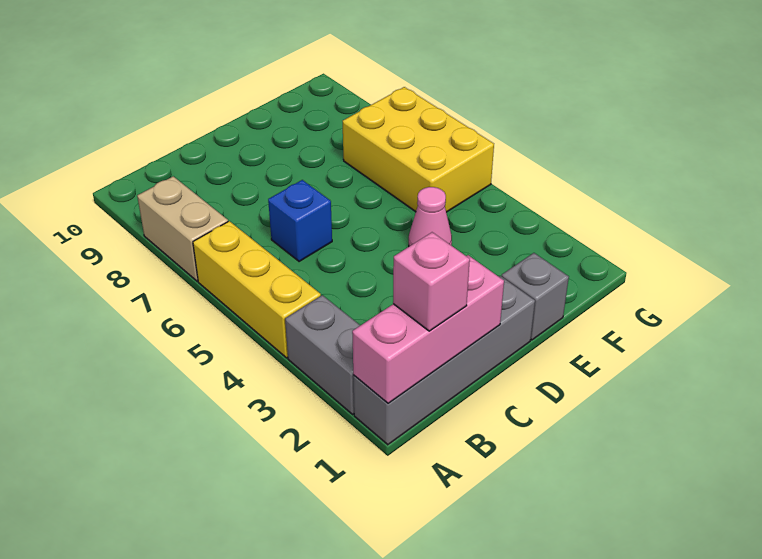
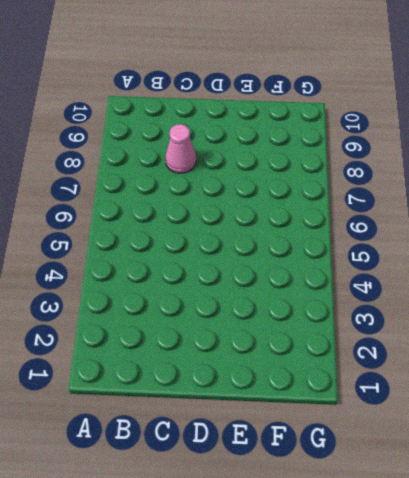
pink 1x1 cone [165,124,196,173] -> pink 1x1 cone moved to [409,187,452,246]
none -> grey 1x4 brick [353,276,535,445]
none -> grey 1x2 brick [285,295,360,414]

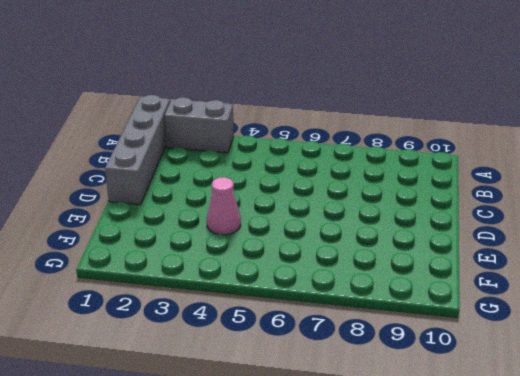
none -> yellow 1x3 brick [193,221,321,358]
none -> tan 1x2 brick [137,176,228,281]

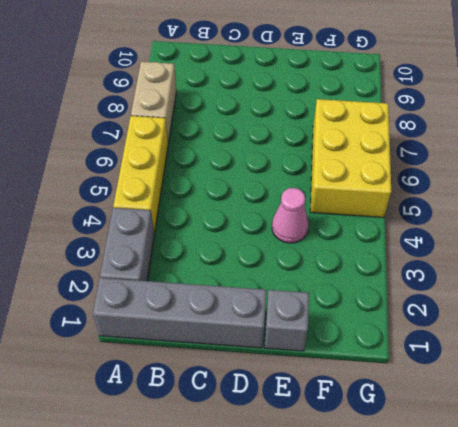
none -> blue 1x1 brick [268,180,332,262]
none -> pink 1x3 brick [352,255,504,403]

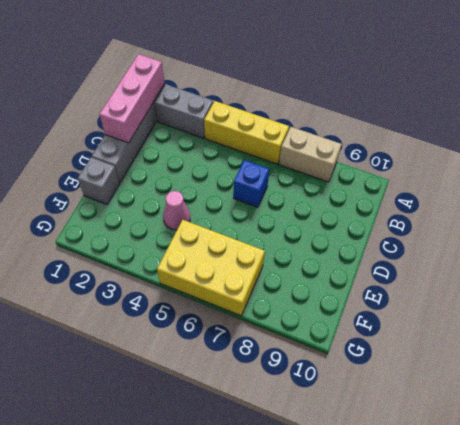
none -> pink 1x1 brick [393,232,470,331]

